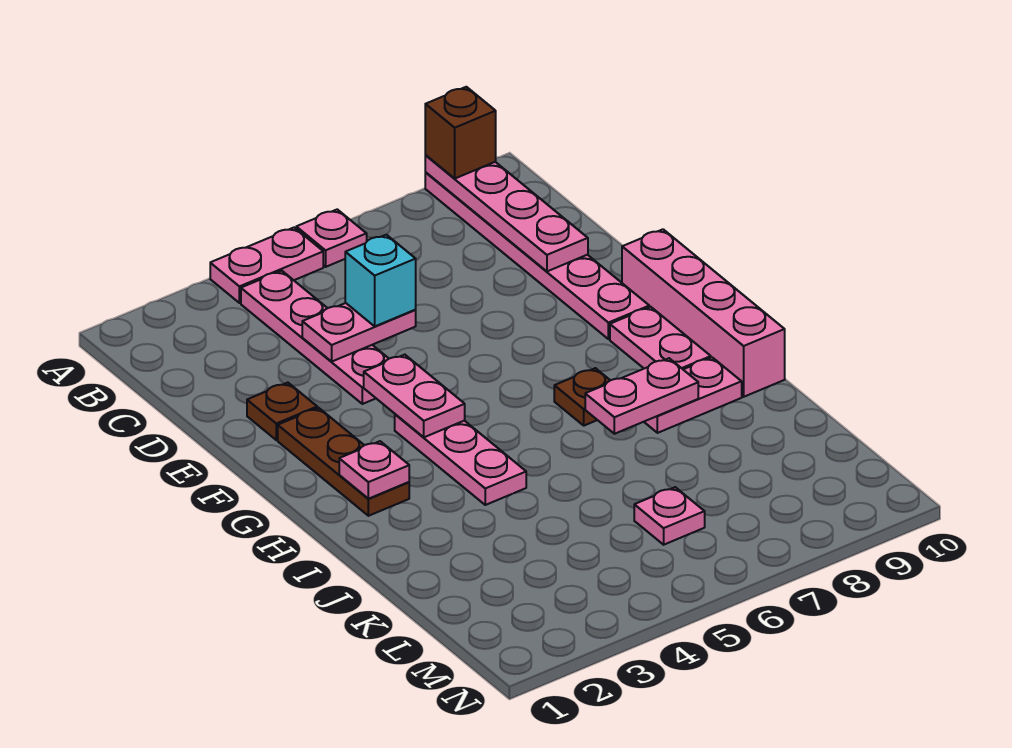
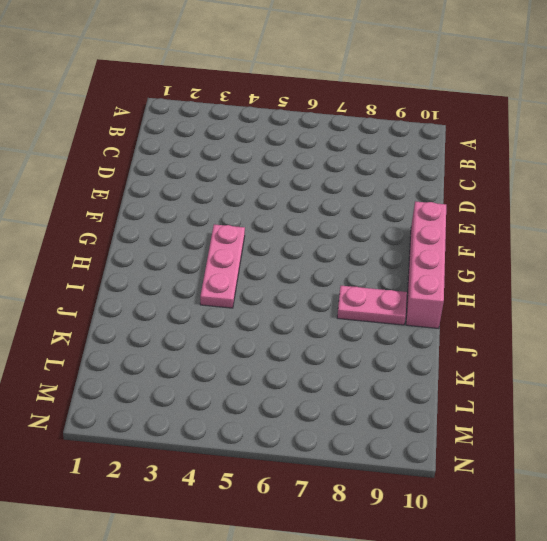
none -> pink 1x2 plate [210,228,323,303]
none -> pink 1x1 plate [296,209,367,267]
none -> pink 1x6 plate [425,173,649,339]

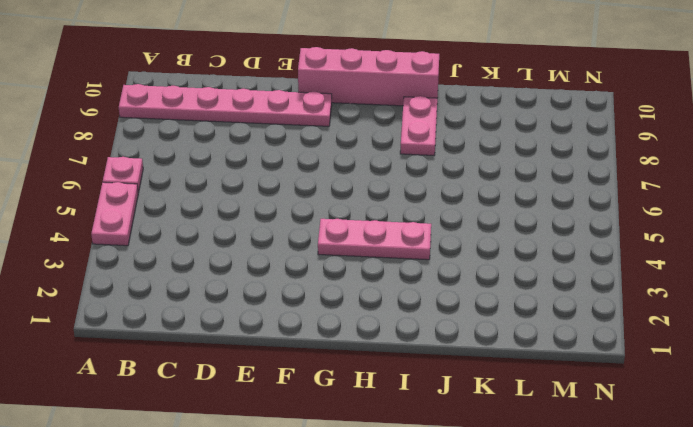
none -> pink 1x4 plate [241,271,389,404]
none -> brown 1x1 plate [247,383,317,440]
none -> brown 1x3 plate [278,408,409,516]

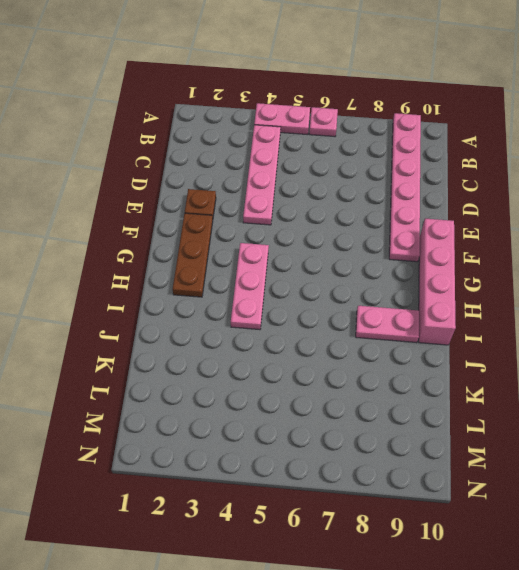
none -> pink 1x2 plate [610,307,711,369]
none -> brown 1x1 plate [554,368,610,426]
none -> pink 1x1 plate [634,487,705,545]

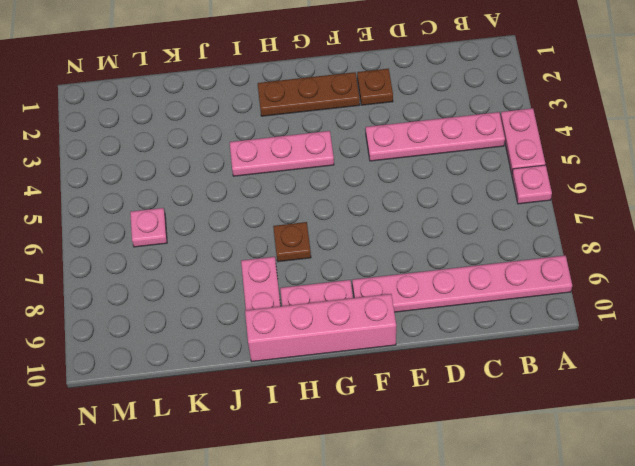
none -> pink 1x4 plate [425,156,588,271]
none -> pink 1x2 plate [302,303,416,361]
none -> pink 1x2 plate [364,355,465,437]

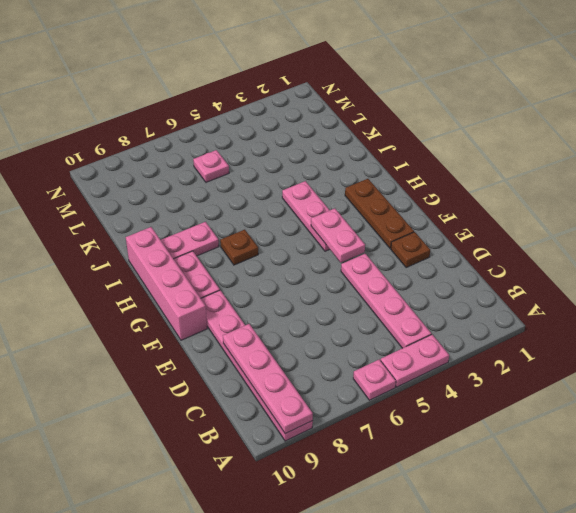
none -> pink 1x2 plate [302,303,416,361]
none -> pink 1x1 plate [339,441,409,499]
none -> pink 1x2 plate [585,358,698,434]

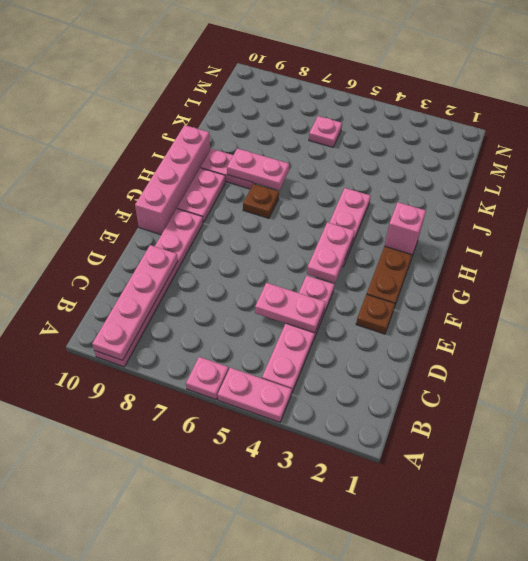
pink 1x1 brick [385,202,426,255] -> pink 1x1 plate [339,441,409,499]
none -> brown 1x1 brick [425,87,496,179]
none -> cyan 1x1 brick [345,235,416,326]

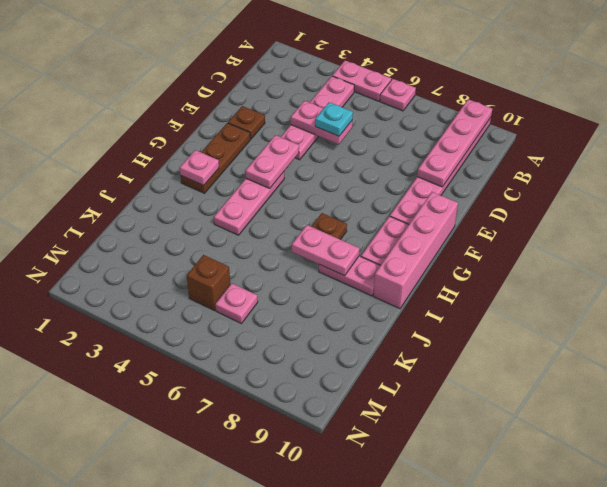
cyan 1x1 plate [315,102,353,136] -> cyan 1x1 brick [345,235,416,326]
brown 1x1 brick [187,255,230,311] -> brown 1x1 brick moved to [425,87,496,179]

